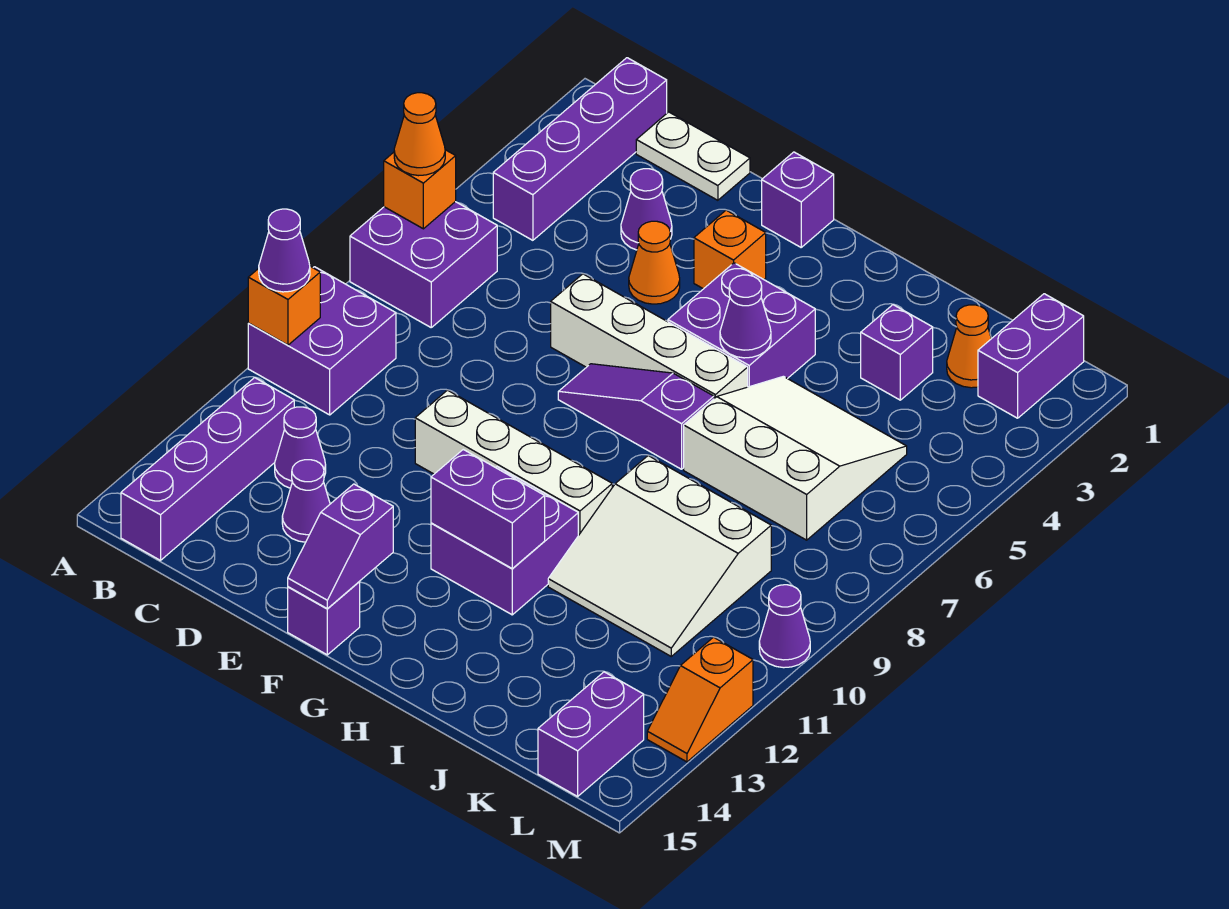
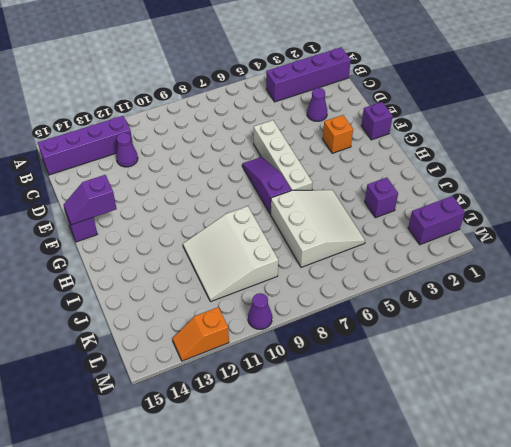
none -> purple 2x2 brick [350,202,497,327]
none -> purple 2x2 brick [248,267,396,415]
none -> white 1x2 plate [636,112,750,200]
none -> purple 1x1 cone [282,460,330,542]

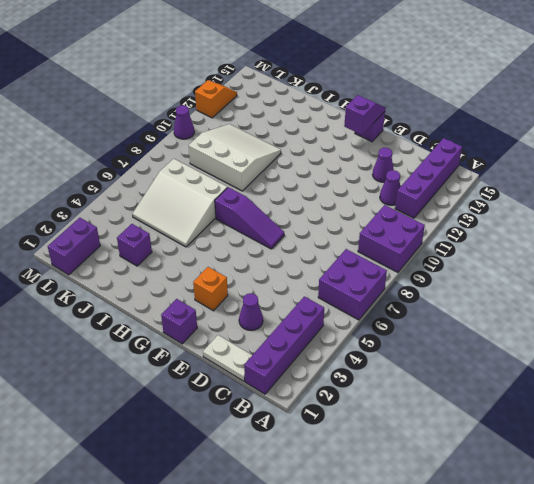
none -> orange 1x1 cone [629,221,680,304]
none -> white 1x4 brick [551,274,748,398]
none -> white 1x4 brick [415,390,612,536]
none -> purple 2x2 brick [668,263,815,387]

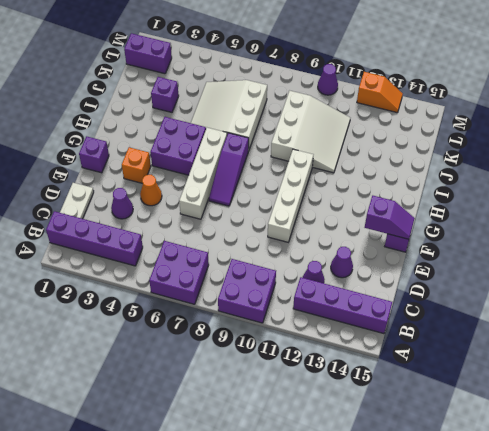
none -> purple 2x2 brick [431,467,578,615]
none -> orange 1x1 cone [947,305,991,388]
none -> purple 1x2 brick [538,672,644,796]
none -> orange 1x1 brick [384,150,456,229]

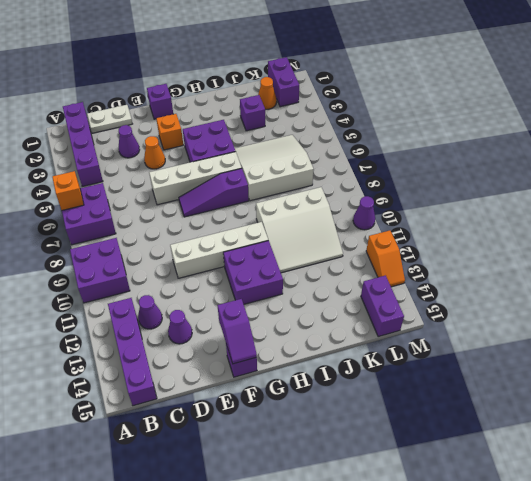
none -> orange 1x1 brick [248,266,320,345]
none -> purple 1x2 brick [431,449,545,568]
none -> purple 1x1 cone [720,275,771,358]
none -> orange 1x1 cone [394,93,445,176]

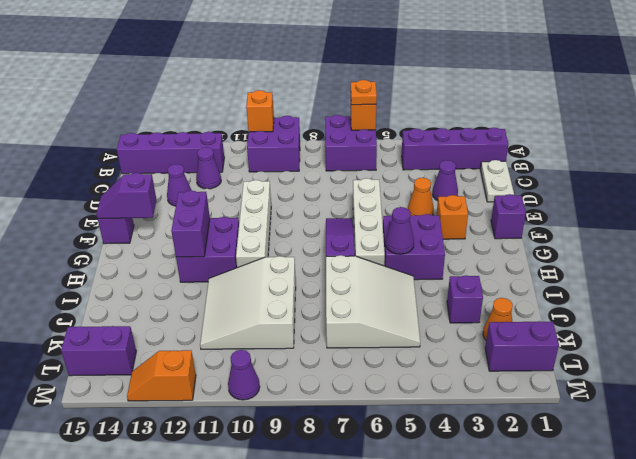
orange 1x1 plate [351,80,377,105] -> orange 1x1 cone [394,93,445,176]
none -> purple 1x1 cone [259,209,310,292]

